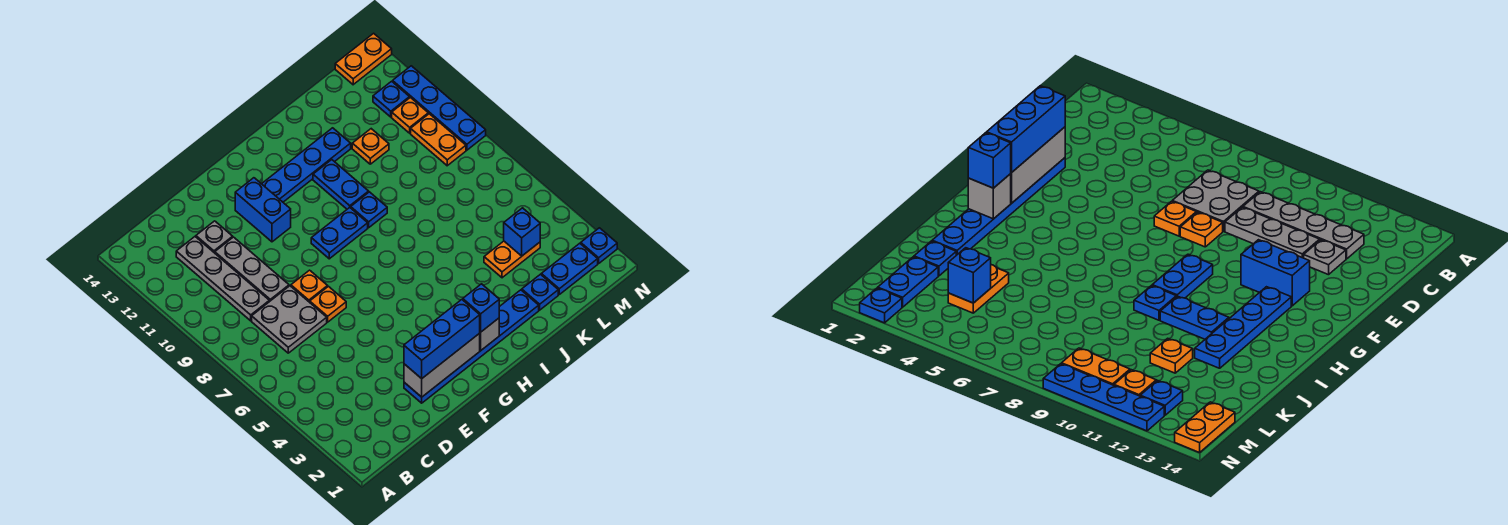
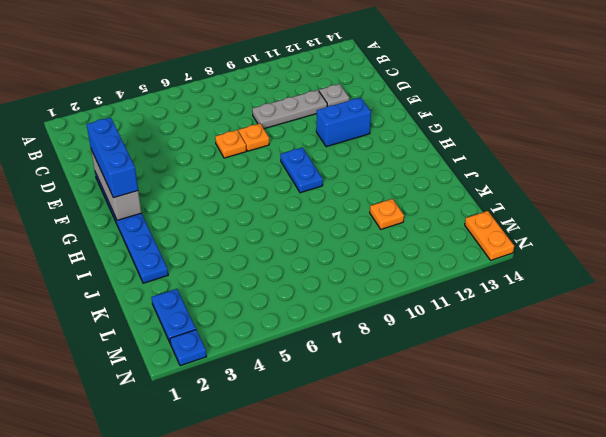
none -> grey 2x2 plate [252,286,327,353]
none -> grey 1x4 plate [176,237,269,321]
none -> blue 1x4 plate [262,128,351,202]

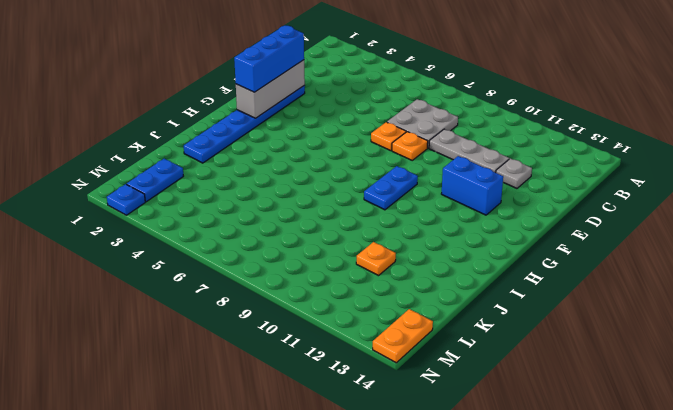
none -> grey 1x4 plate [176,237,269,321]
none -> blue 1x4 plate [262,128,351,202]
none -> blue 1x1 plate [351,192,387,228]

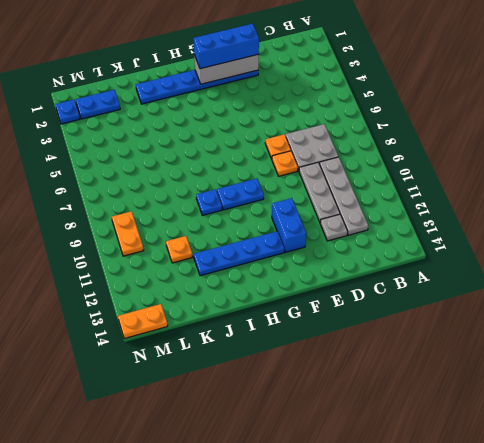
none -> blue 1x2 plate [313,160,369,209]
none -> blue 1x1 plate [522,274,558,310]
none -> orange 1x2 plate [484,241,540,278]

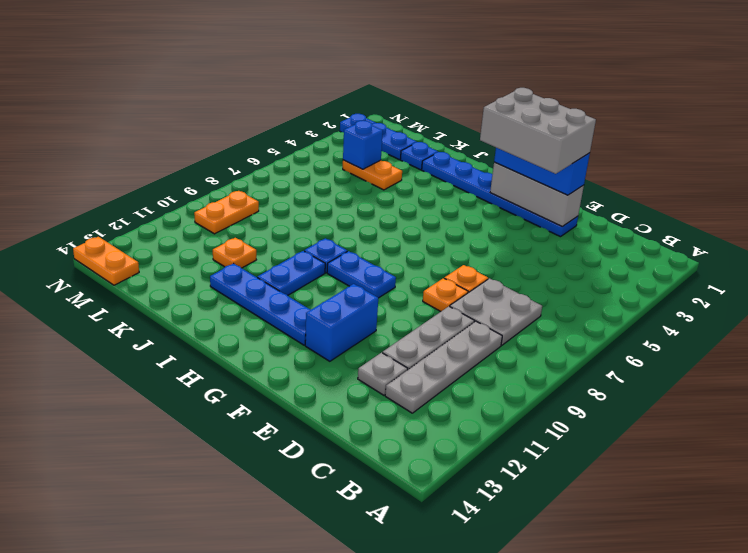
grey 2x3 brick [480,88,596,174] -> none
none -> orange 1x1 plate [392,98,428,133]
none -> blue 1x1 plate [373,81,410,117]
none -> blue 1x4 plate [393,66,486,150]

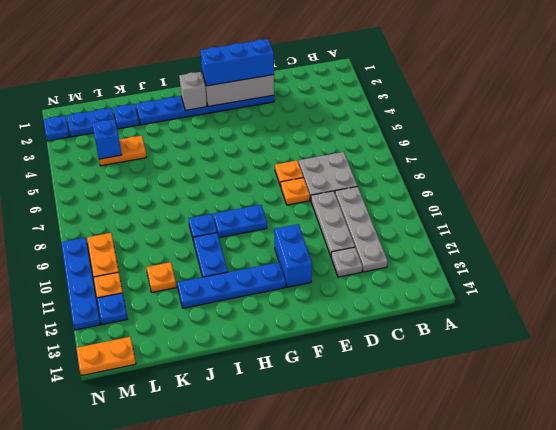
none -> blue 1x1 brick [463,284,499,332]

